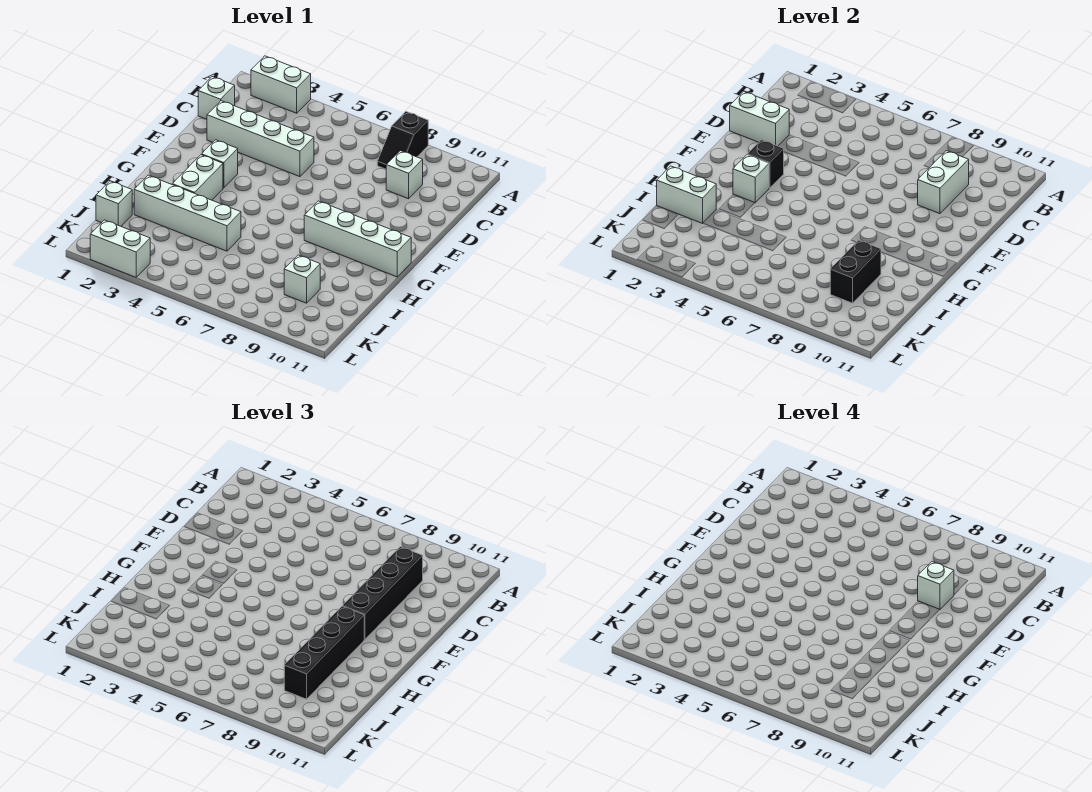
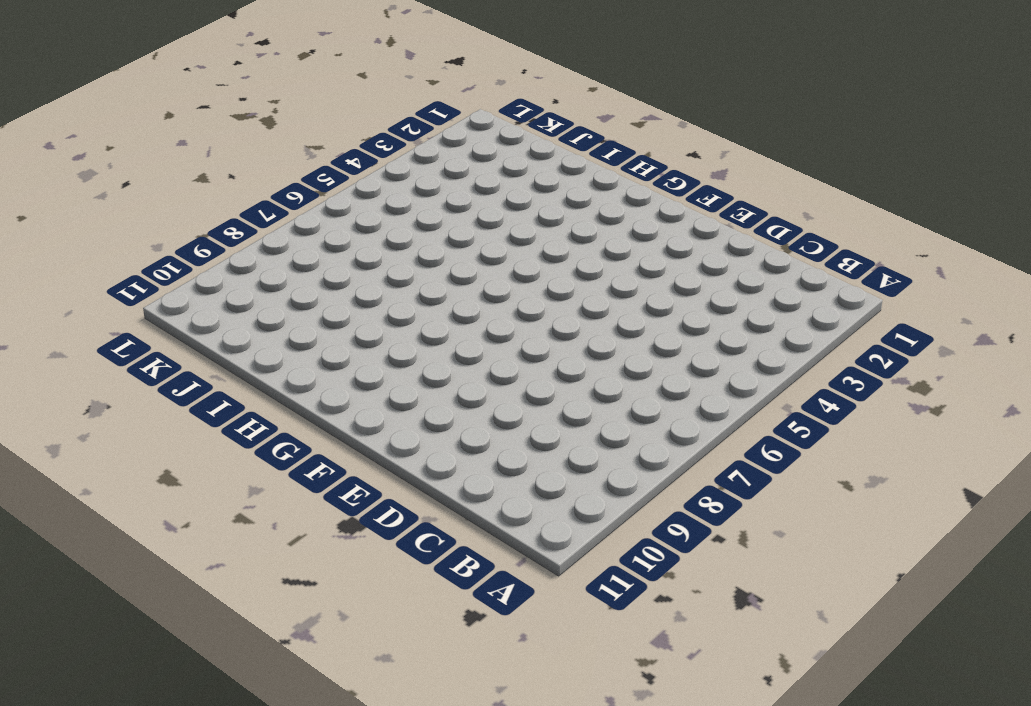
none -> white 1x2 brick [251,56,311,113]
none -> black 1x2 slope [377,112,428,169]
none -> white 1x1 brick [198,77,235,119]

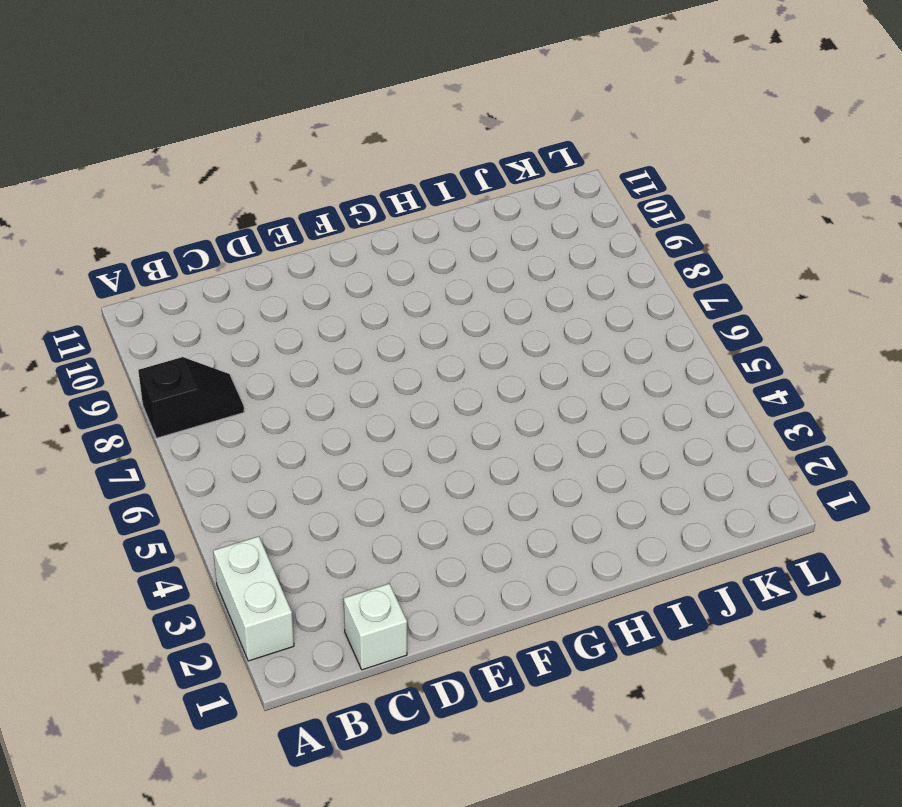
none -> white 1x1 brick [386,151,423,199]
none -> white 1x4 brick [207,101,314,177]
none -> white 1x1 brick [201,140,238,188]

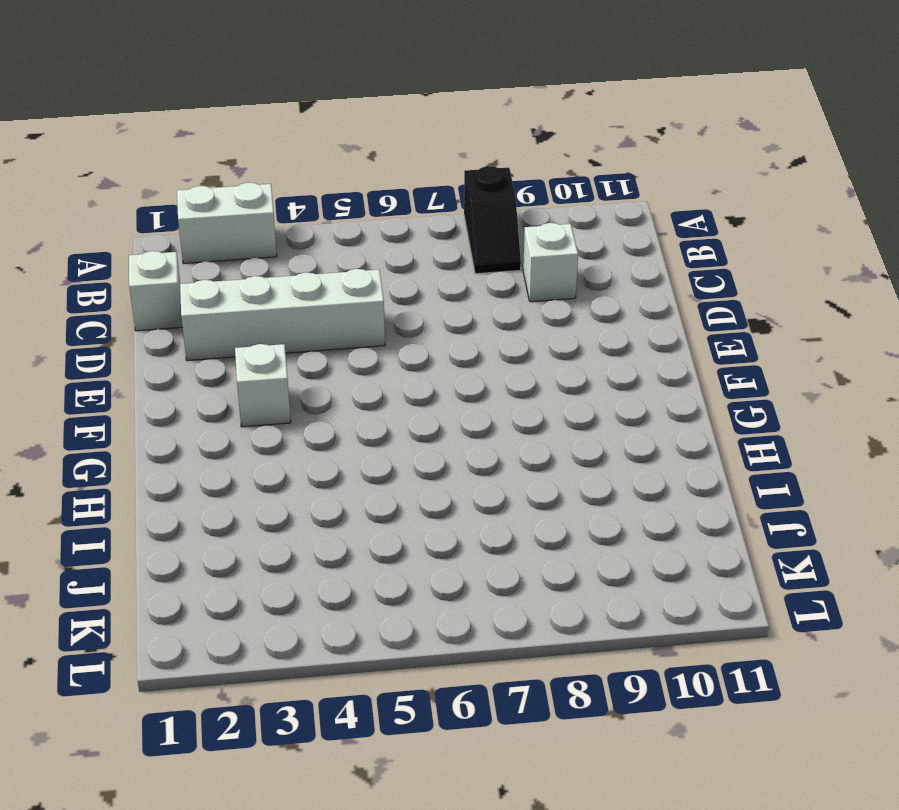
none -> white 1x2 brick [172,155,223,200]
none -> white 1x4 brick [304,201,411,277]
none -> white 1x4 brick [134,175,241,251]

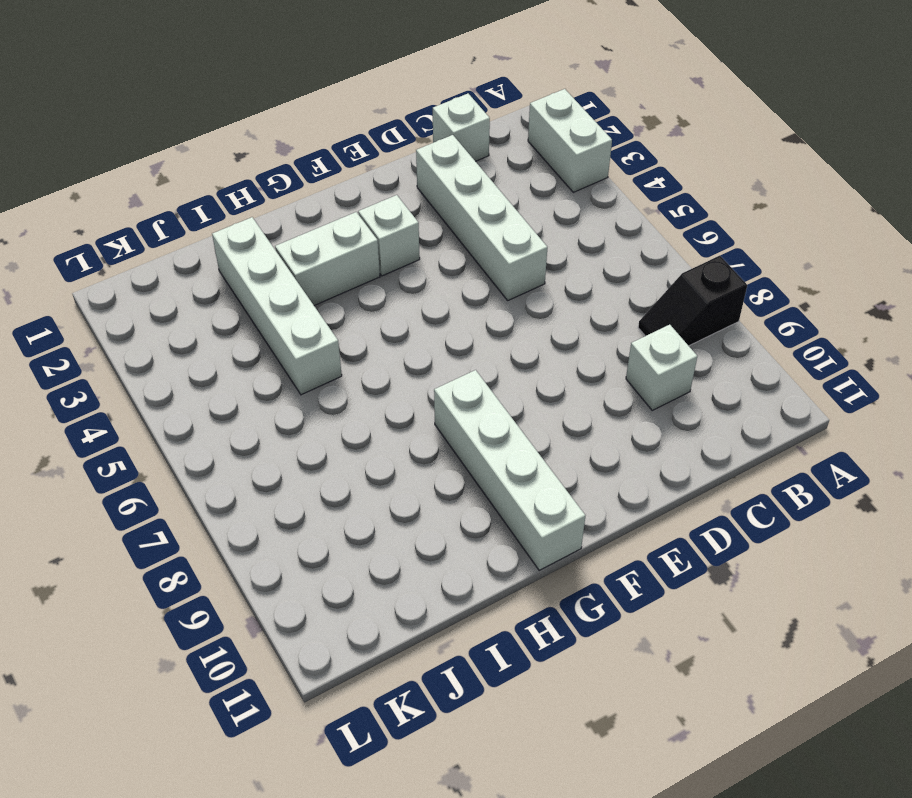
none -> white 1x1 brick [96,181,132,226]
none -> white 1x1 brick [284,255,320,303]
none -> white 1x2 brick [90,220,150,277]

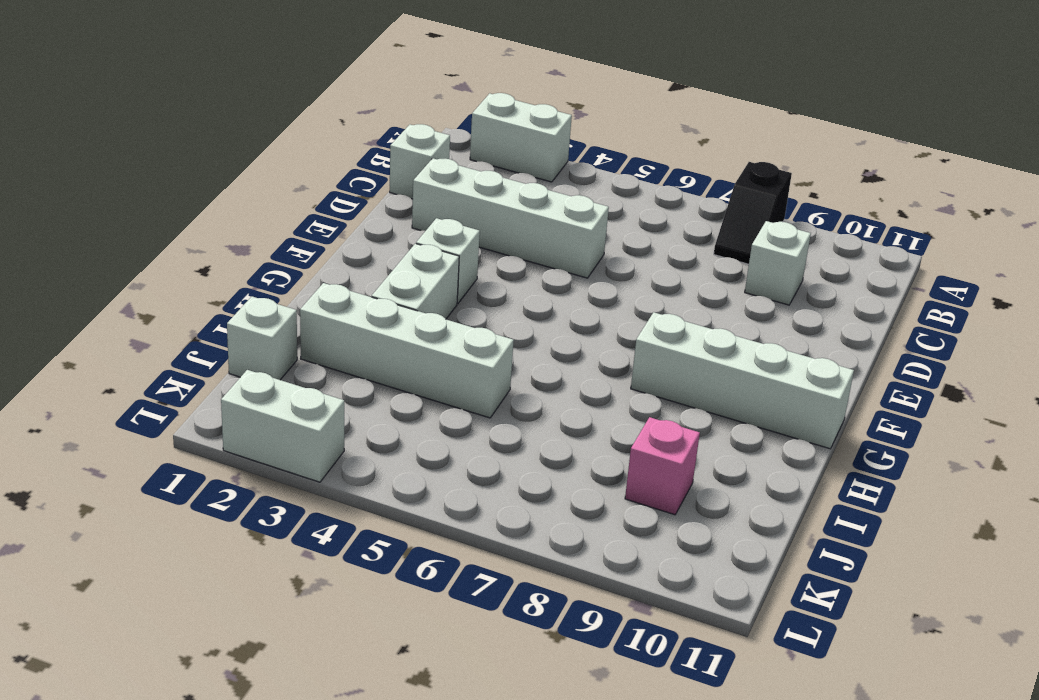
pink 1x1 brick [625,417,700,515] -> white 1x1 brick [284,255,320,303]
none -> white 1x2 brick [918,151,969,214]
none -> white 1x2 brick [730,91,789,146]
none -> black 1x1 brick [747,140,784,188]

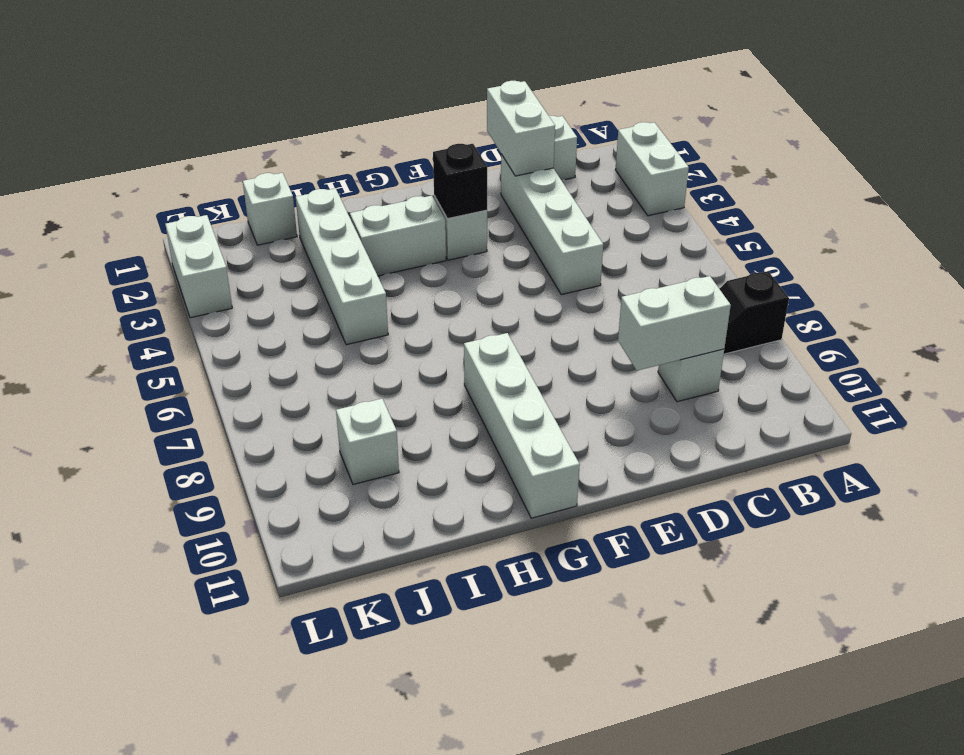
none -> white 1x1 brick [733,155,769,203]
none -> white 1x2 brick [657,166,716,223]
none -> black 1x2 brick [830,240,881,303]

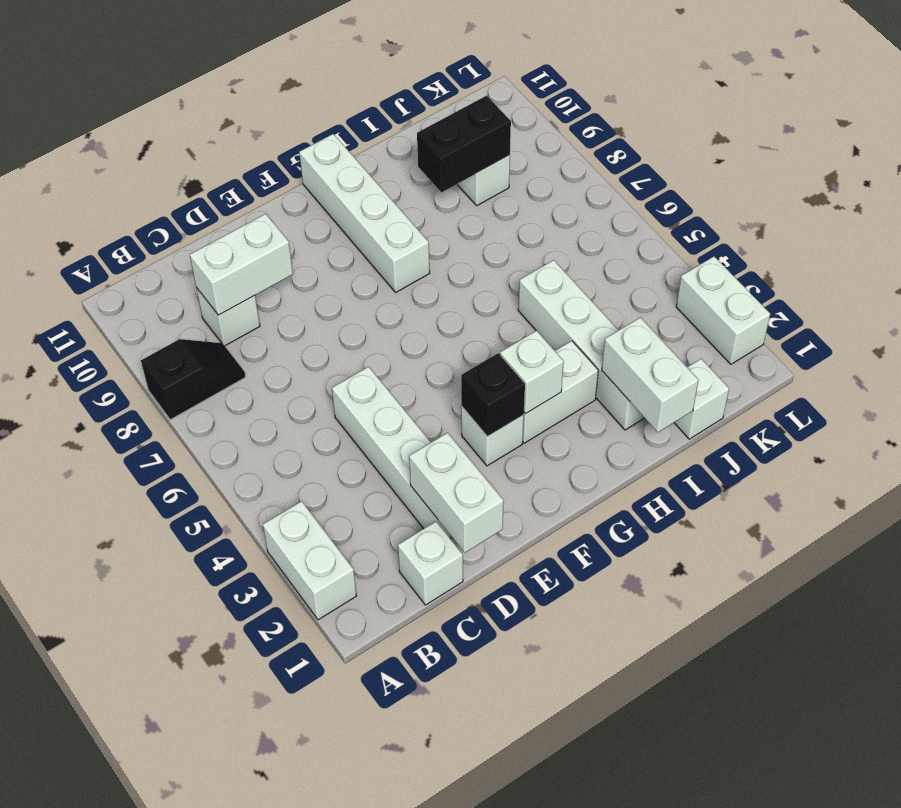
none -> black 1x4 brick [343,547,423,640]
none -> black 1x4 brick [284,606,364,699]
none -> white 1x1 brick [918,562,954,610]

